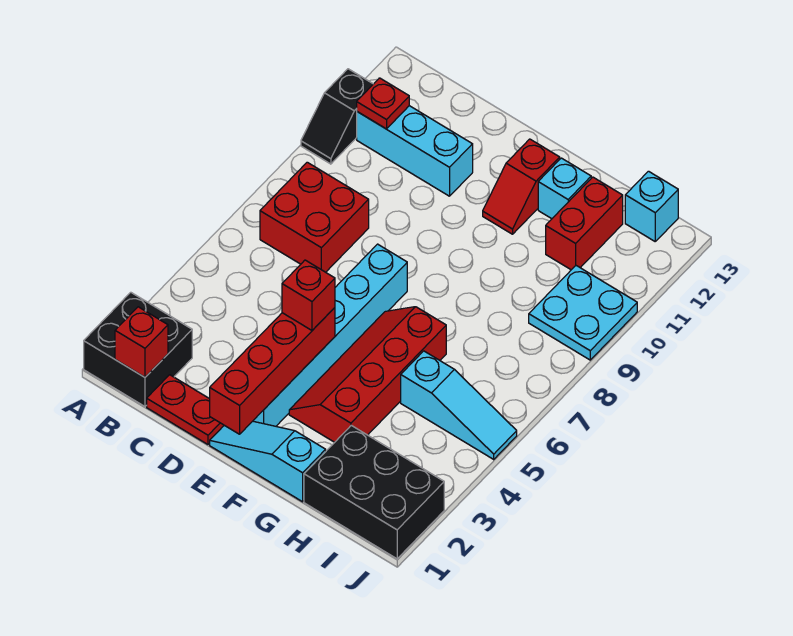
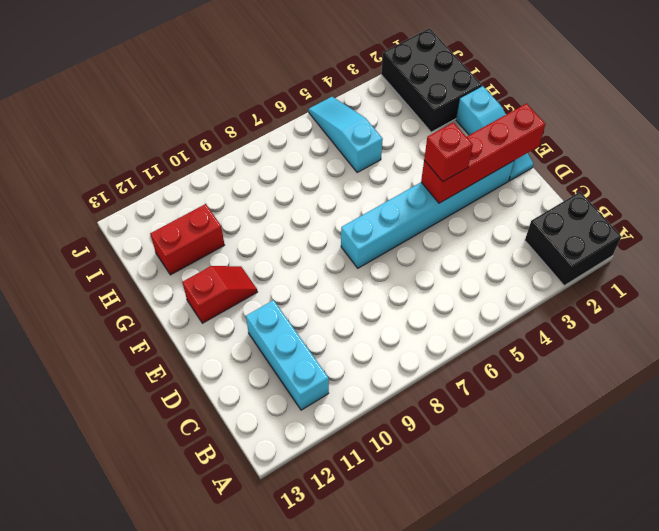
none -> black 1x2 slope [301,69,373,164]
none -> red 2x2 brick [260,162,369,272]
none -> red 1x2 plate [147,375,224,444]

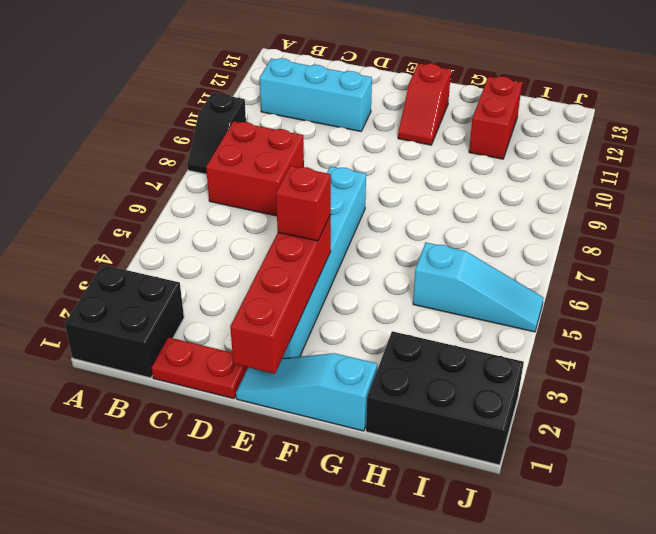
black 1x2 slope [188,93,246,174] -> black 1x2 slope moved to [301,69,373,164]
none -> red 2x4 slope [289,307,446,442]
none -> cyan 1x1 brick [538,158,591,219]
none -> cyan 2x2 plate [529,266,637,360]

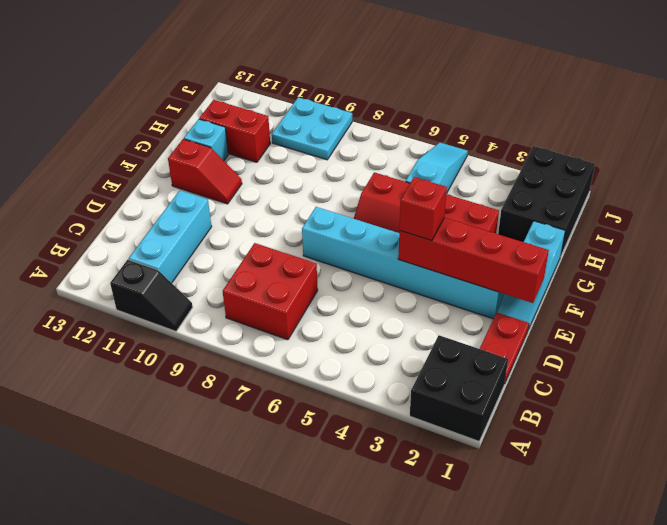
none -> cyan 1x1 brick [625,171,678,241]
none -> red 1x1 brick [115,307,168,377]
none -> red 1x1 plate [357,78,409,129]

